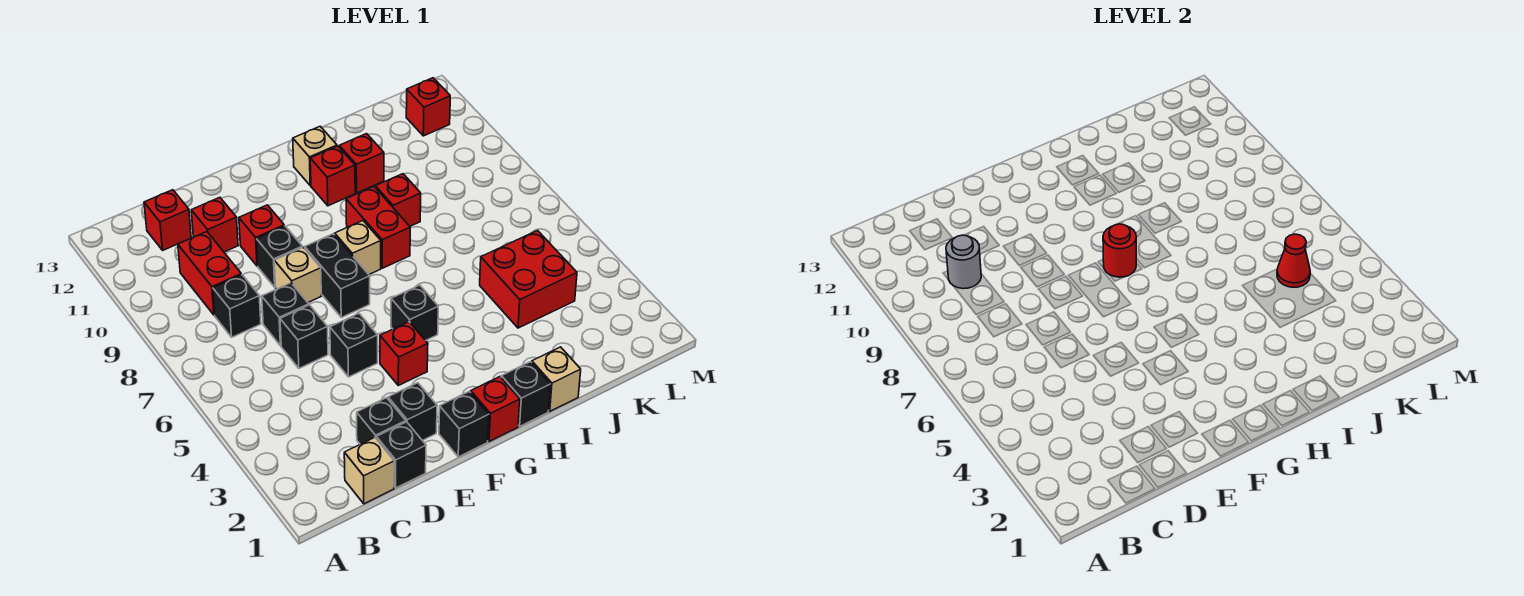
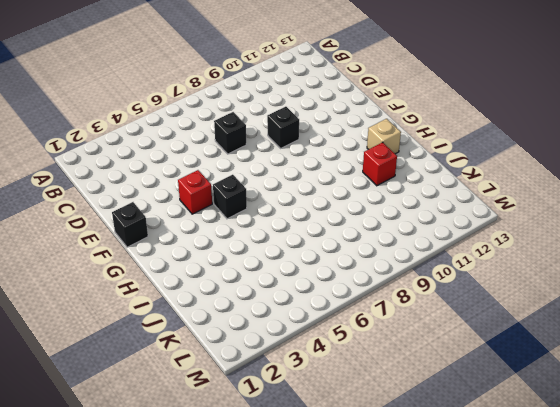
none -> tan 1x1 brick [344,437,394,504]
none -> black 1x1 brick [213,275,261,337]
none -> red 1x2 brick [178,232,241,315]
none -> red 1x1 brick [144,190,191,250]

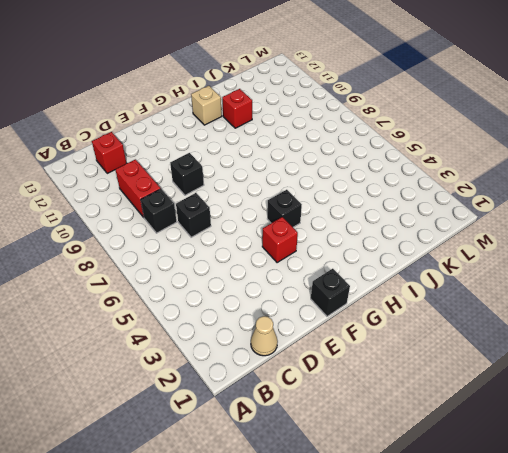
tan 1x1 cone [251,316,278,356] -> tan 1x1 brick [344,437,394,504]
none -> black 1x1 brick [376,422,426,488]
none -> black 1x1 brick [357,398,406,444]
none -> black 1x1 brick [280,305,328,368]
none -> red 1x1 brick [191,197,238,252]

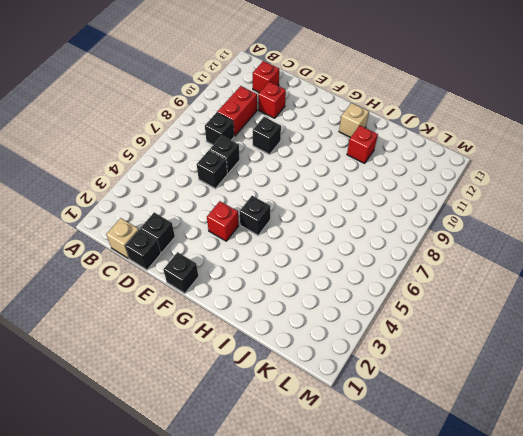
none -> black 1x1 brick [388,383,437,441]
none -> black 1x1 brick [330,314,378,377]
none -> tan 1x1 brick [274,247,321,302]
none -> red 1x1 brick [239,205,284,266]

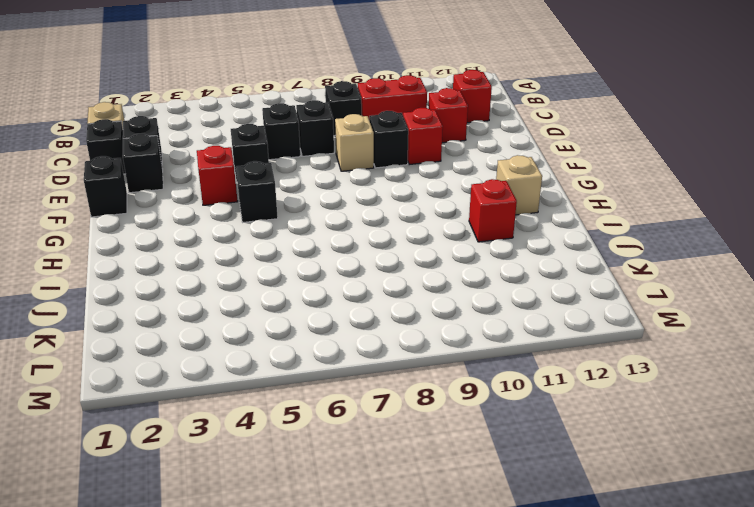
none -> black 1x2 brick [305,234,370,317]
none -> red 1x1 brick [471,377,520,442]
none -> tan 1x1 brick [335,221,381,274]
none -> black 1x1 brick [501,362,550,426]

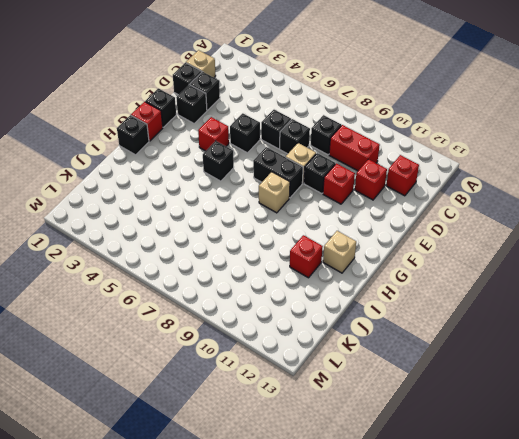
none -> red 1x2 brick [346,187,410,268]
none -> red 1x1 brick [310,146,355,206]
none -> tan 1x1 brick [532,347,581,411]
none -> red 1x1 brick [375,174,421,226]

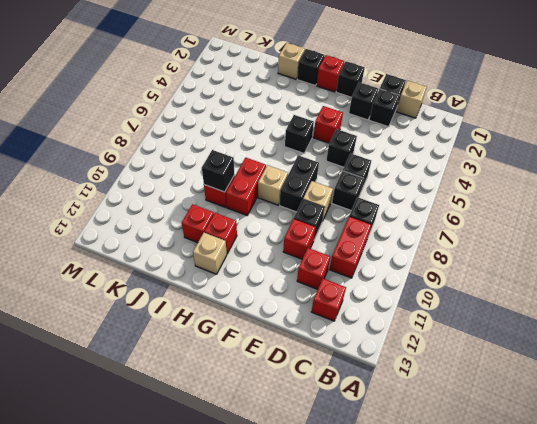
black 1x1 brick [202,150,234,192] -> none
none -> red 2x2 brick [480,231,577,328]
none -> red 1x1 brick [406,78,450,136]
none -> grey 1x1 round brick [946,235,981,289]
none -> red 1x1 round brick [1103,224,1136,277]

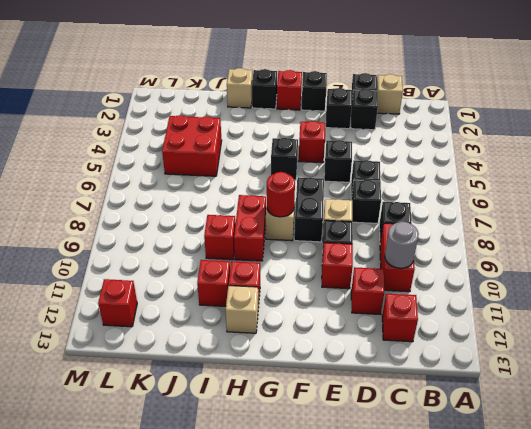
none -> red 1x1 cone [1277,234,1310,287]

